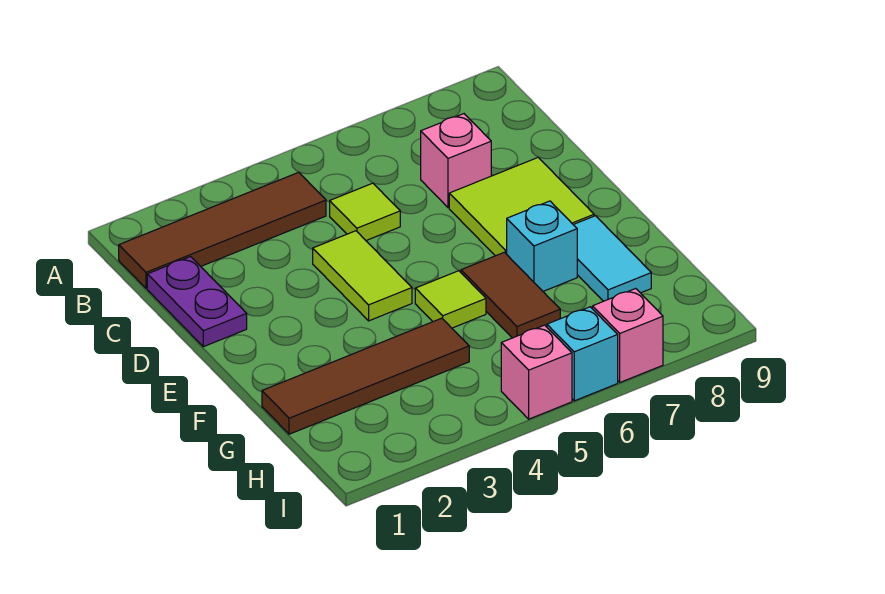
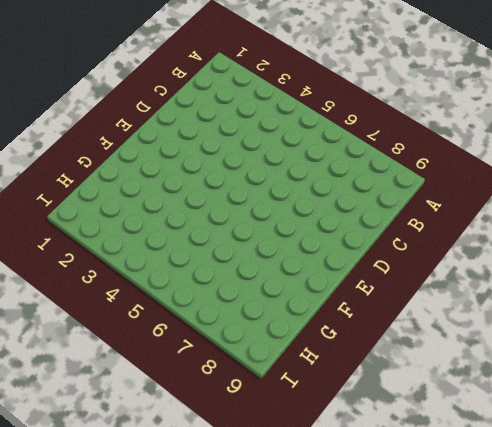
none -> brown 1x4 tile [119,172,326,288]
none -> purple 1x2 plate [147,257,247,347]
none -> lime 1x1 tile [330,183,400,241]

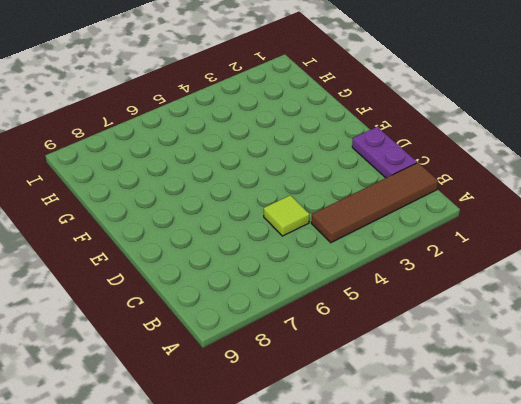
none -> pink 1x1 brick [421,114,491,208]
none -> lime 1x2 tile [313,231,412,321]
none -> lime 2x2 tile [449,158,594,256]

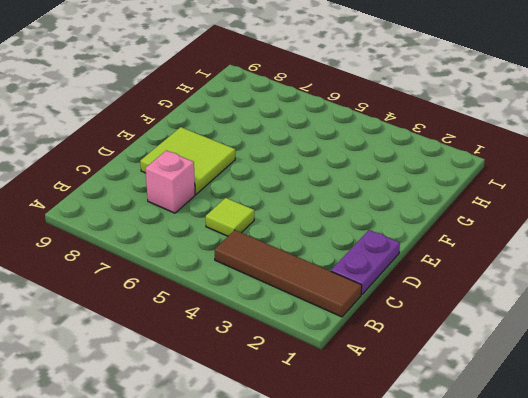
none -> lime 1x2 tile [313,231,412,321]
none -> lime 1x1 tile [415,271,486,328]
none -> brown 1x2 tile [461,252,560,338]

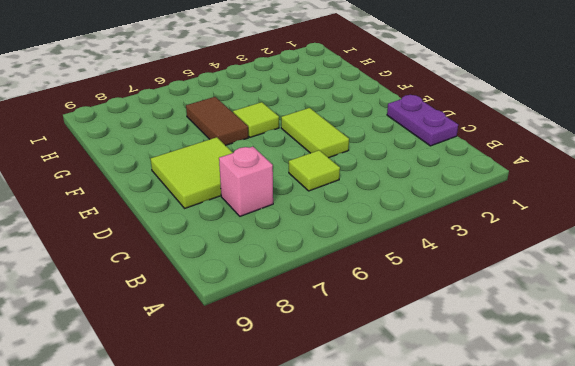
none -> brown 1x4 tile [119,172,326,288]
none -> cyan 1x1 brick [507,201,577,291]
none -> cyan 1x2 tile [574,216,651,301]

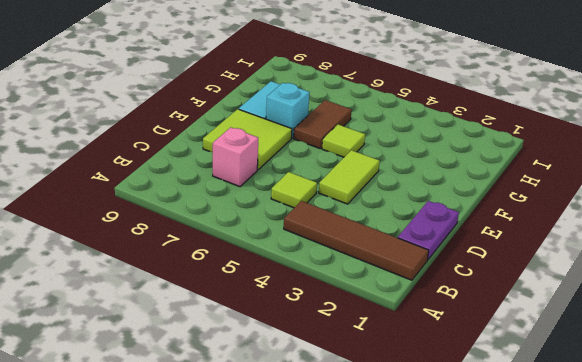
none -> brown 1x4 tile [262,318,469,434]
none -> pink 1x1 brick [501,325,572,419]
none -> cyan 1x1 brick [547,307,618,401]

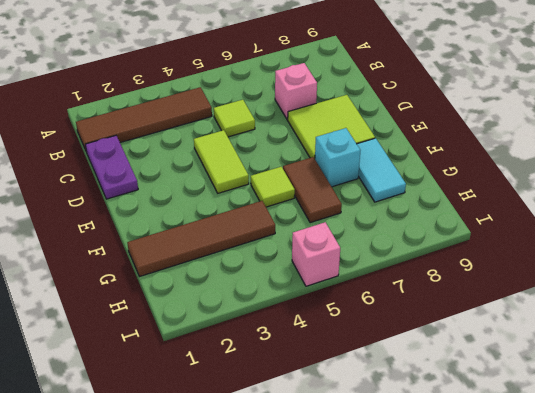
none -> cyan 1x1 brick [547,307,618,401]
none -> pink 1x1 brick [592,289,663,382]

